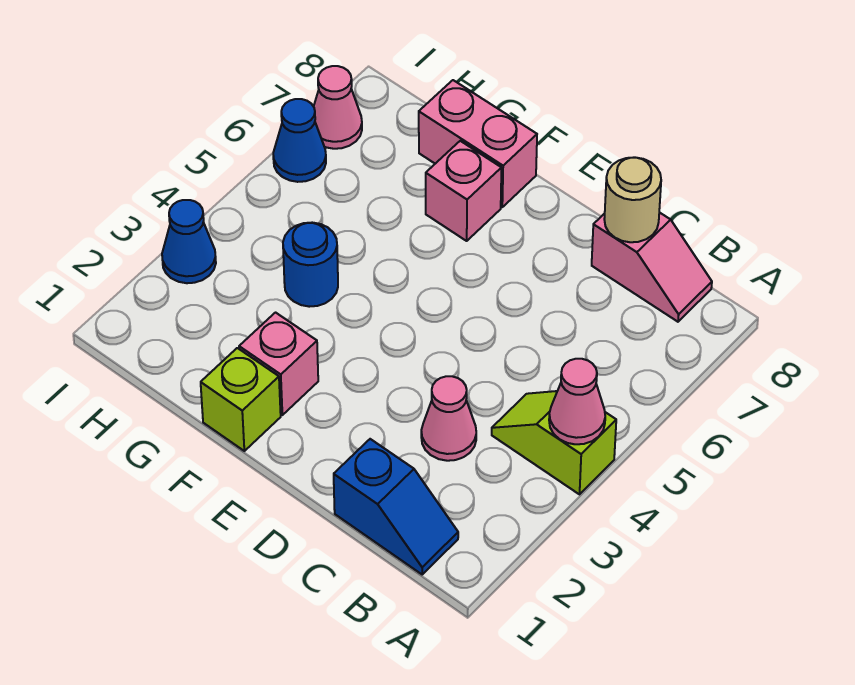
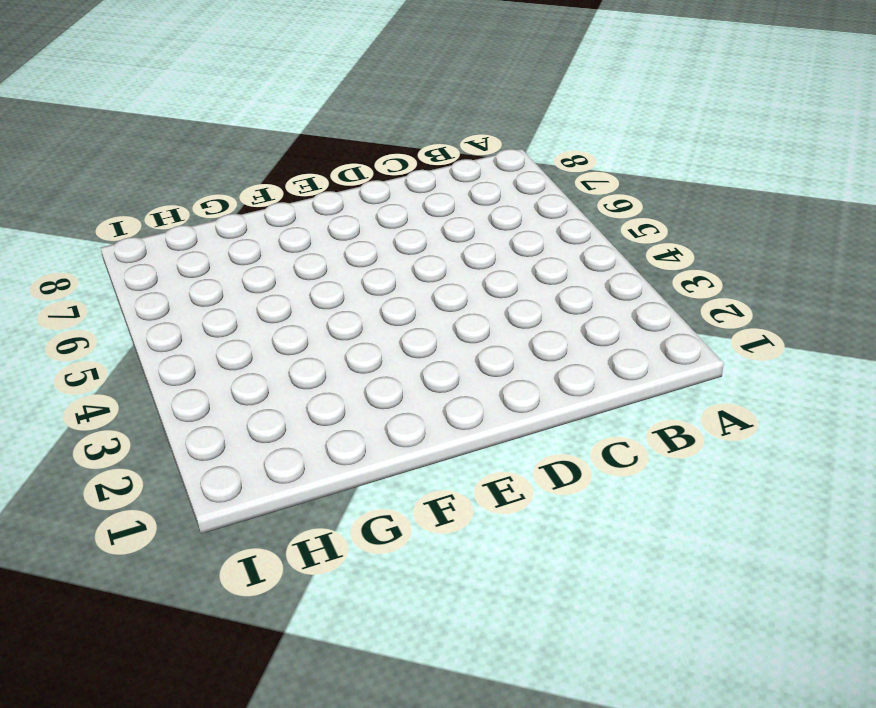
none -> lime 1x2 slope [492,391,616,494]
none -> blue 1x2 slope [334,439,458,574]
none -> pink 1x2 slope [592,212,712,322]

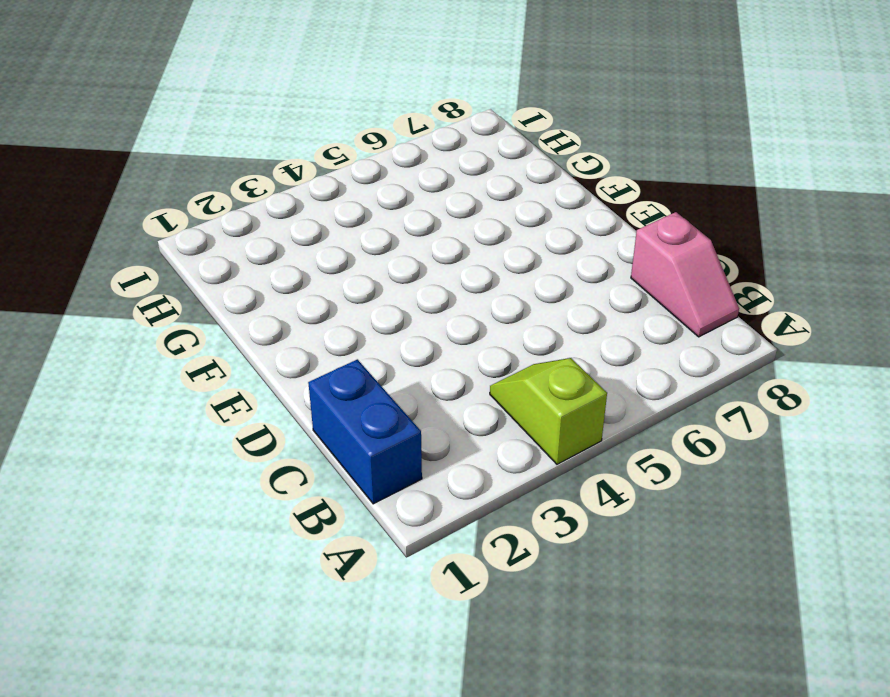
blue 1x2 brick [308,359,422,504] -> blue 1x2 slope [334,439,458,574]
none -> pink 1x1 cone [421,376,476,461]
none -> lime 1x1 brick [201,348,281,451]
none -> pink 1x1 brick [239,313,318,415]

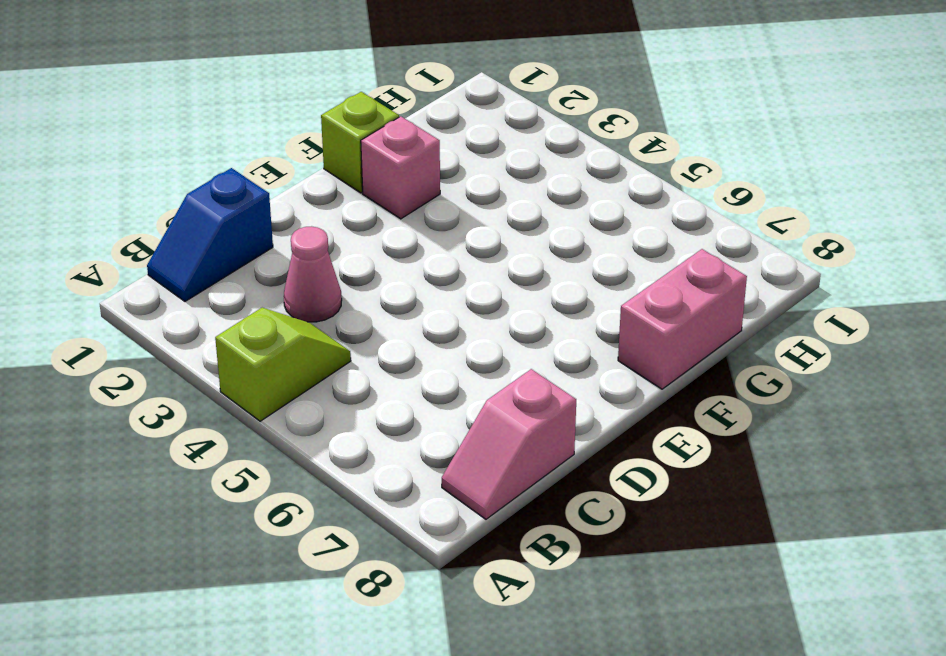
none -> pink 1x1 brick [426,141,501,241]
none -> blue 1x1 round brick [283,223,338,307]
none -> blue 1x1 cone [162,200,216,283]

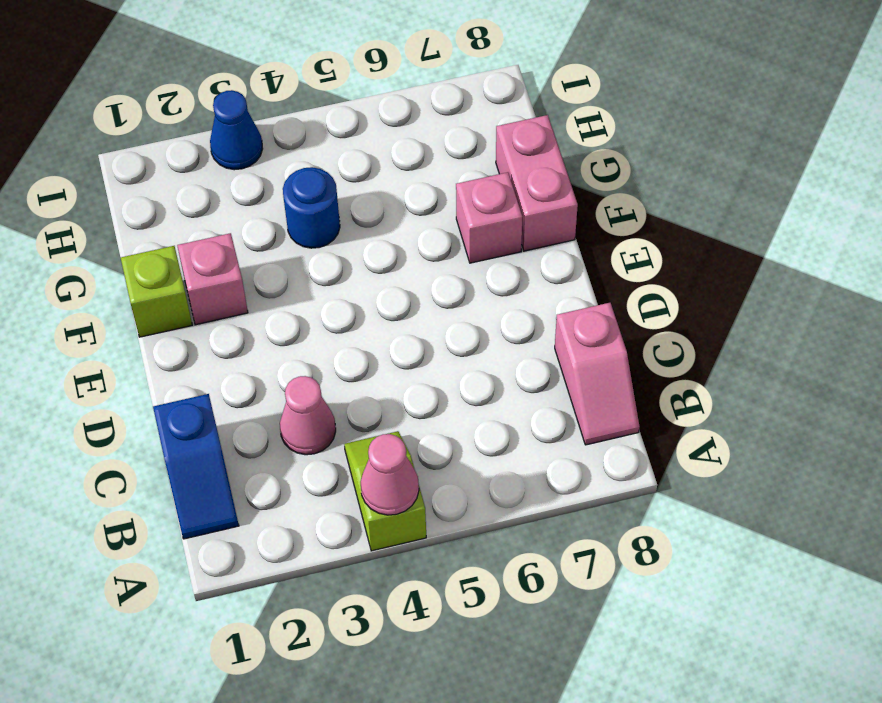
none -> blue 1x1 cone [273,99,326,182]
none -> pink 1x1 cone [314,66,362,149]
none -> tan 1x1 round brick [604,157,661,242]

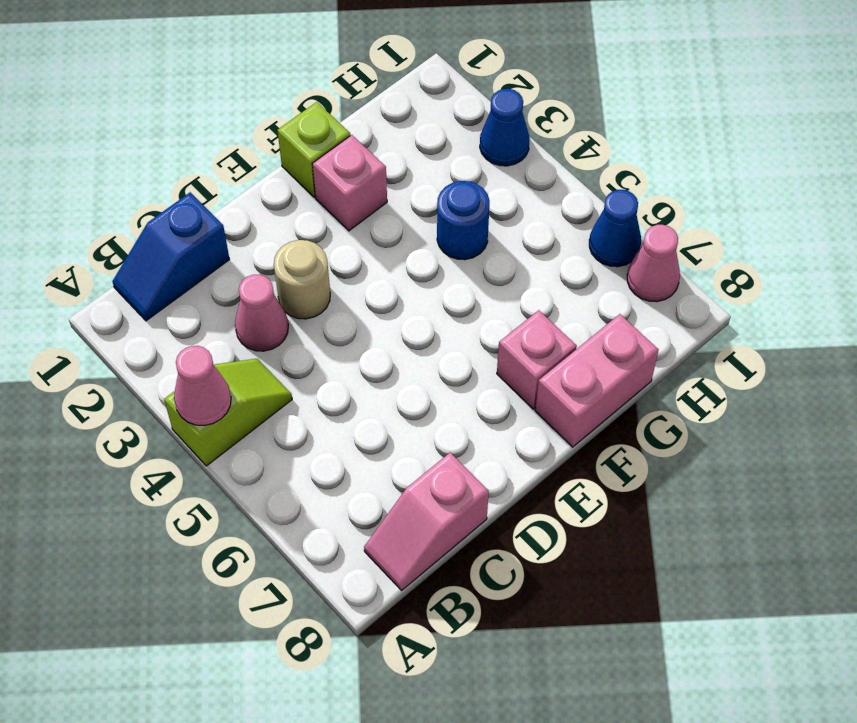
tan 1x1 round brick [274,240,330,319] -> tan 1x1 round brick moved to [604,157,661,242]

